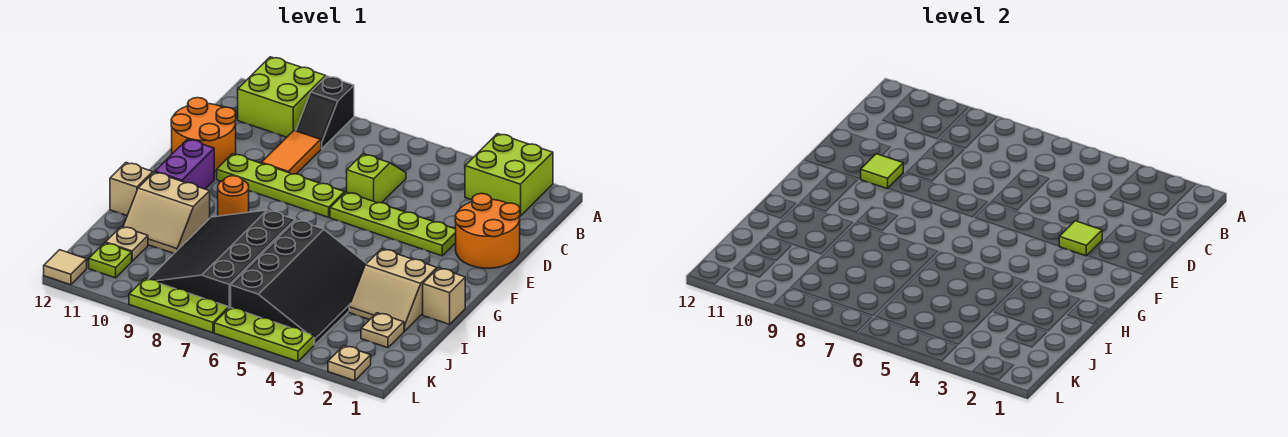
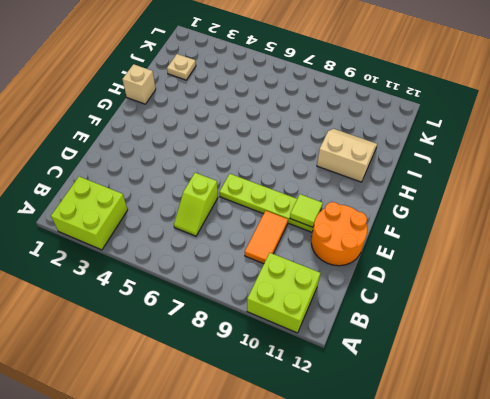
none -> black 1x2 slope [296,76,354,149]
none -> orange 2x2 round brick [455,194,520,268]
none -> lime 1x4 plate [330,192,456,256]

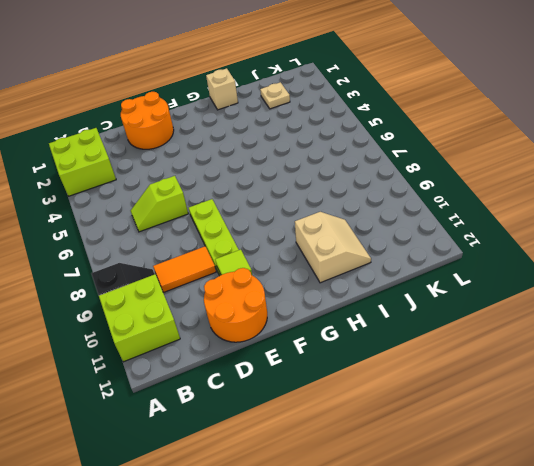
none -> lime 1x4 plate [330,192,456,256]
none -> purple 1x2 brick [155,139,214,189]
none -> orange 1x1 round brick [218,176,249,216]

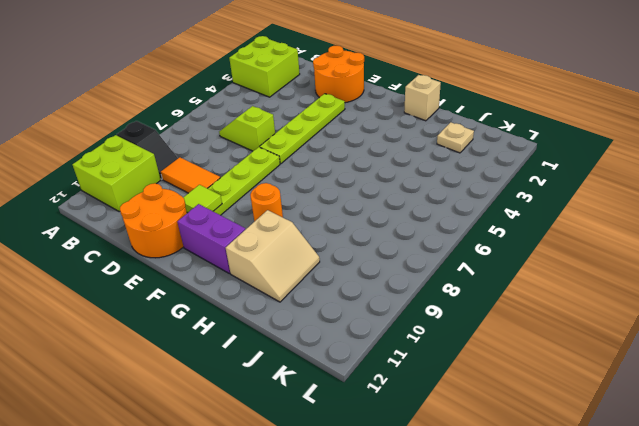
none -> tan 2x2 slope [349,249,437,331]
none -> black 3x4 slope [231,220,367,345]
none -> black 3x4 slope [148,210,295,308]

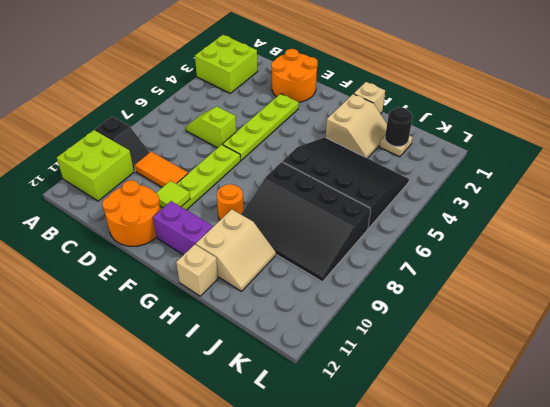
black 1x1 round brick [385,107,413,146] -> none
none -> tan 1x1 plate [105,227,148,261]
none -> lime 1x1 plate [89,243,132,278]
none -> tan 1x1 plate [328,346,371,381]

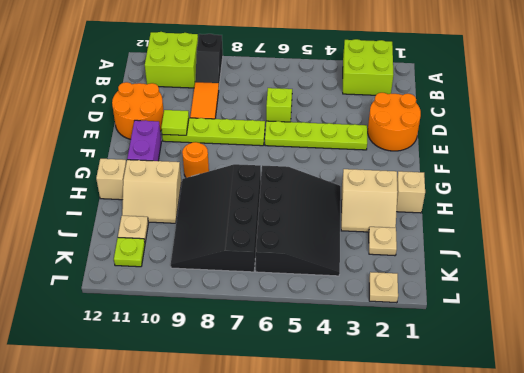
none -> lime 1x3 plate [214,307,314,361]
none -> lime 1x3 plate [129,279,229,333]
none -> tan 1x1 tile [44,250,87,285]

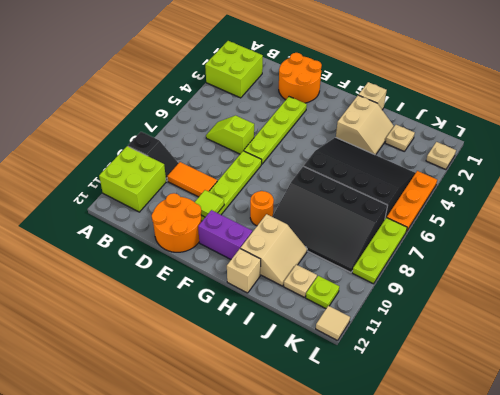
orange 1x3 plate [387,171,437,232] -> lime 1x3 plate [214,307,314,361]
none -> lime 1x1 tile [1059,221,1102,256]

